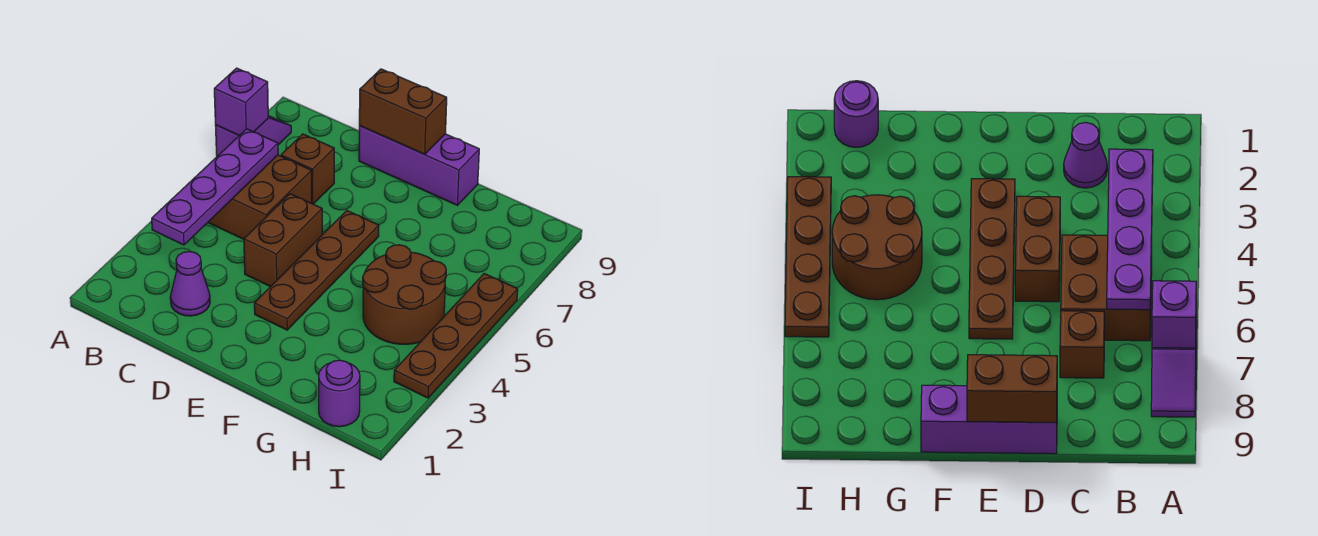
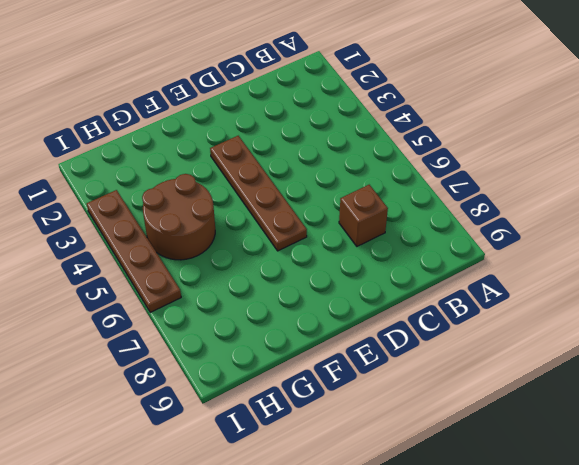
none -> purple 1x2 slope [215,116,291,156]
none -> brown 2x2 brick [208,155,312,239]
none -> purple 1x1 cone [170,252,210,316]

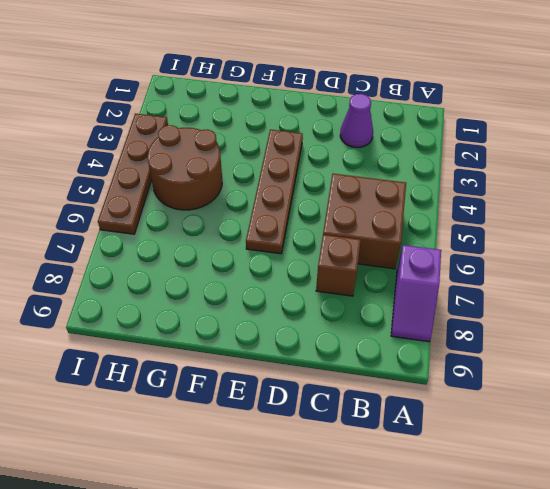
none -> brown 1x2 brick [244,194,322,287]
none -> purple 1x3 brick [359,126,479,205]
none -> purple 1x1 round brick [319,360,360,427]

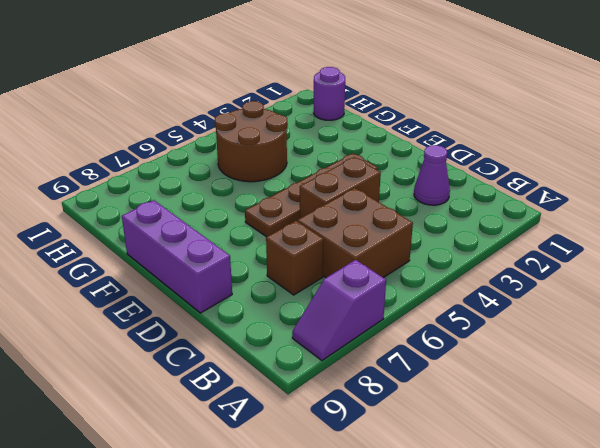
none -> brown 1x4 plate [394,274,518,398]
none -> purple 1x1 brick [214,68,268,135]
none -> purple 1x4 plate [152,129,278,245]

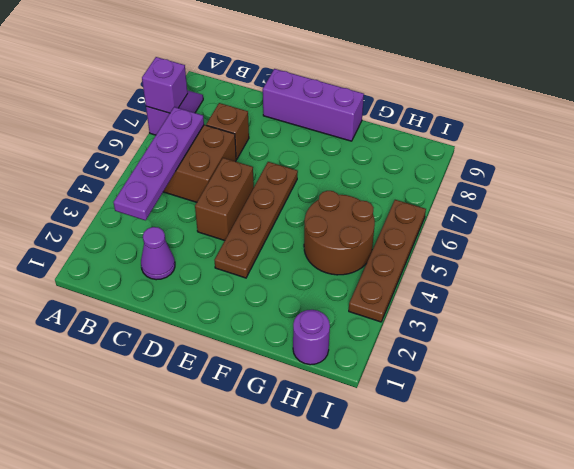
none -> brown 1x2 brick [359,69,447,154]

